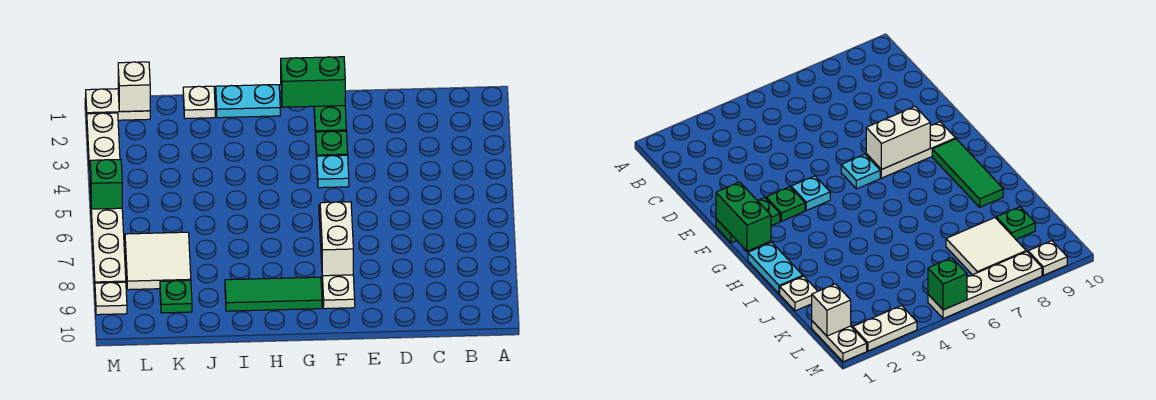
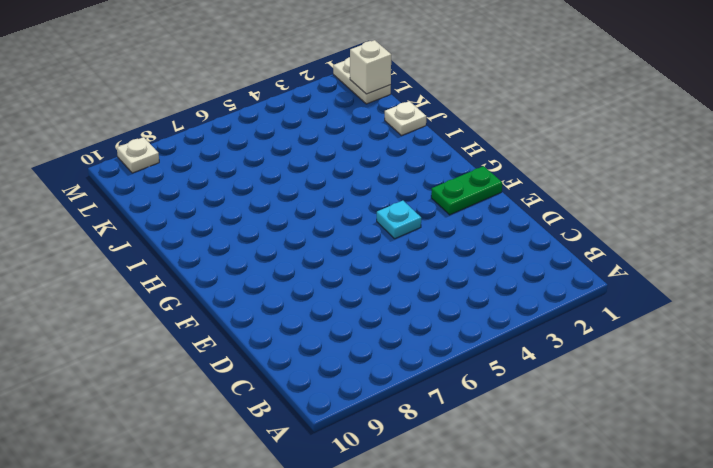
none -> green 1x1 plate [316,131,348,159]
none -> cyan 1x1 plate [841,154,880,189]
none -> white 1x3 plate [320,235,355,309]

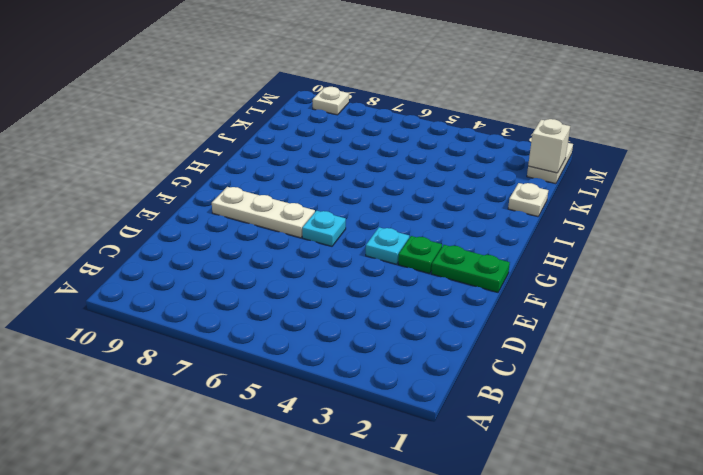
none -> green 1x3 tile [225,277,322,311]
none -> cyan 1x2 plate [216,85,280,118]
none -> white 2x2 tile [125,232,191,290]

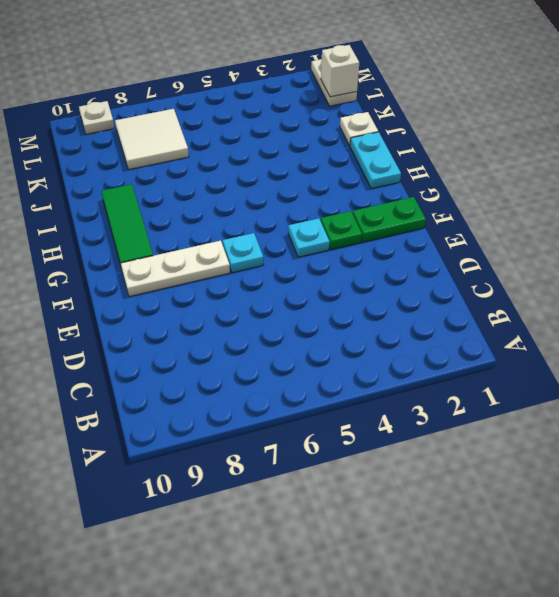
none -> green 1x1 plate [160,281,192,313]
none -> white 1x2 plate [87,113,120,169]
none -> white 1x4 plate [90,191,126,283]

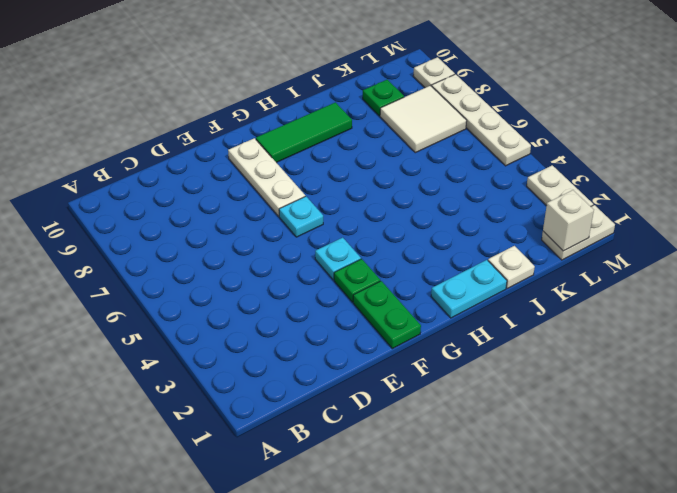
none -> green 1x2 brick [281,57,345,107]
none -> white 1x2 brick [320,202,353,276]
none -> green 1x1 brick [90,160,122,209]

